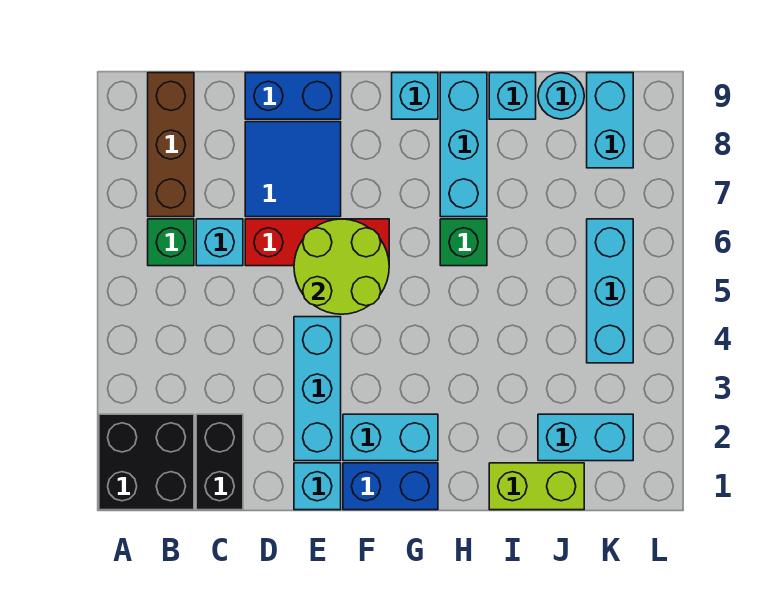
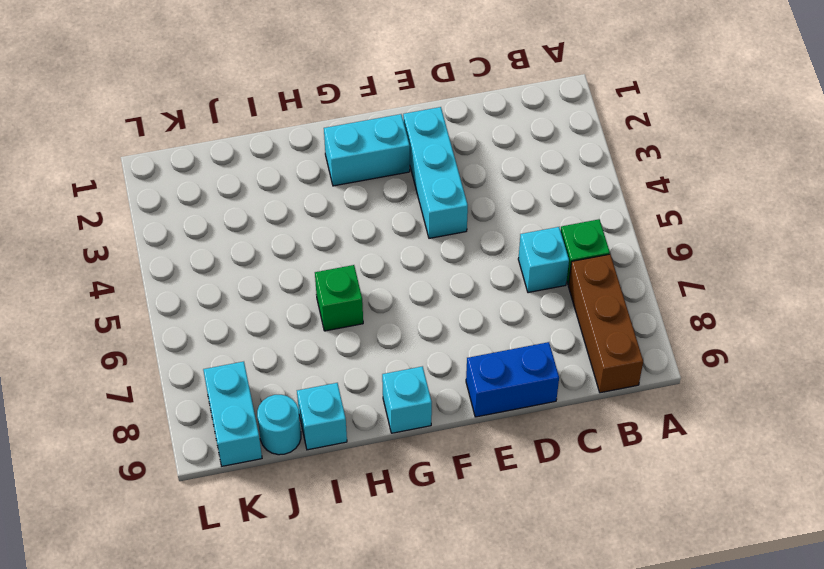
none -> black 2x2 brick [99,414,194,510]
none -> black 1x2 brick [196,414,243,510]
none -> red 1x3 brick [245,219,389,266]

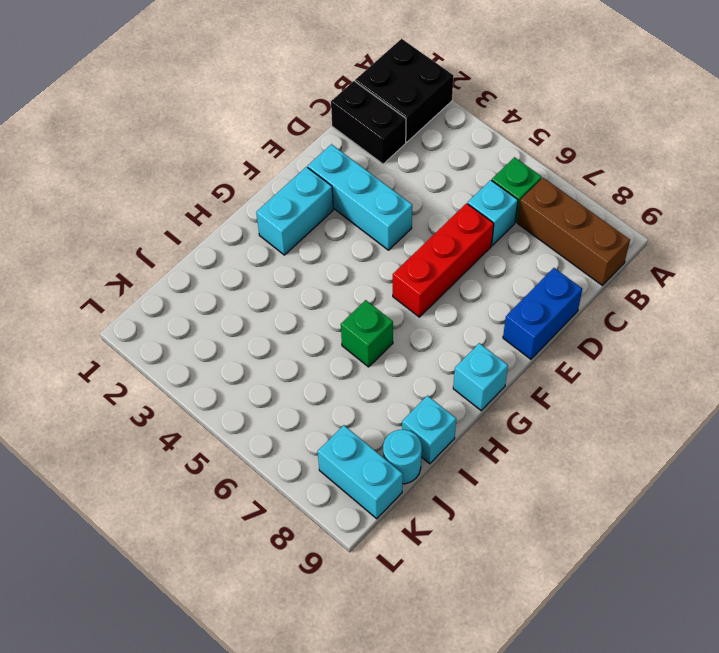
none -> blue 2x2 tile [245,122,341,217]
none -> cyan 1x1 brick [294,463,341,510]
none -> blue 1x2 brick [343,463,438,510]

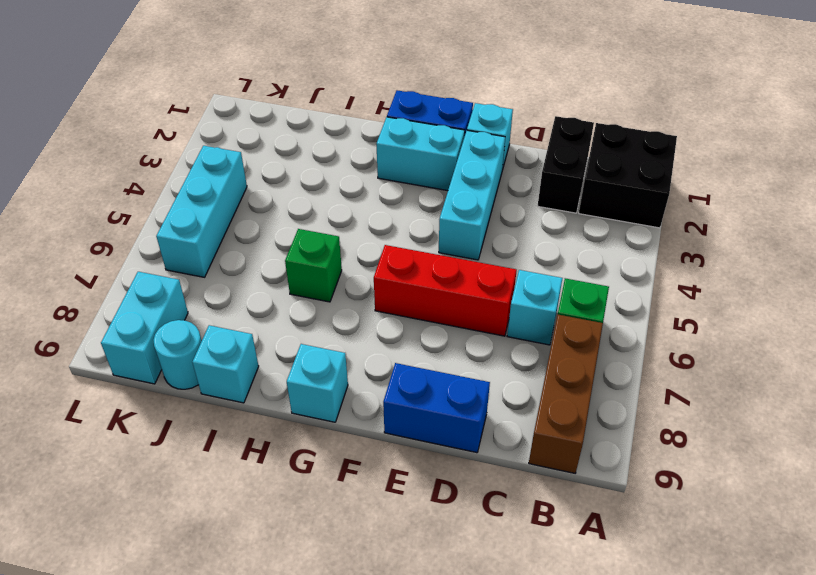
none -> blue 2x2 tile [245,122,341,217]
none -> cyan 1x3 brick [440,73,487,217]
none -> lime 1x2 brick [489,463,584,510]

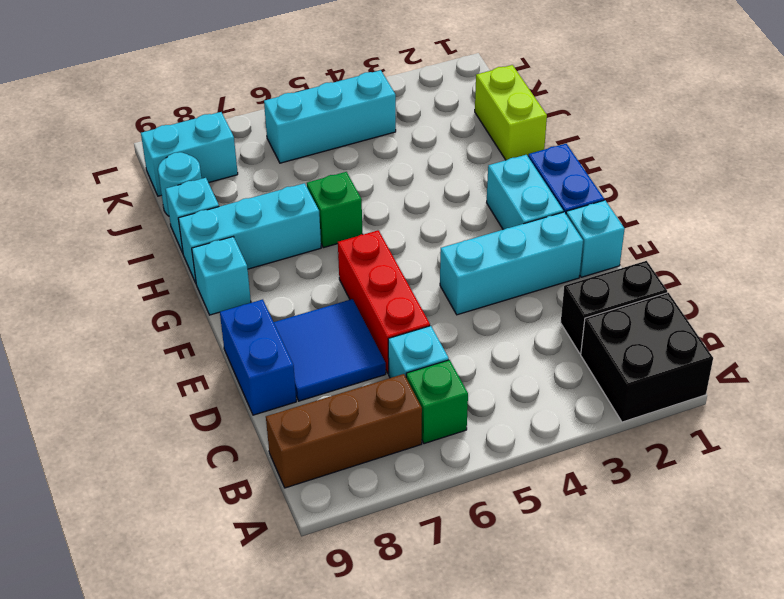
none -> cyan 1x2 brick [538,414,633,461]
none -> lime 2x2 round brick [294,219,389,314]

